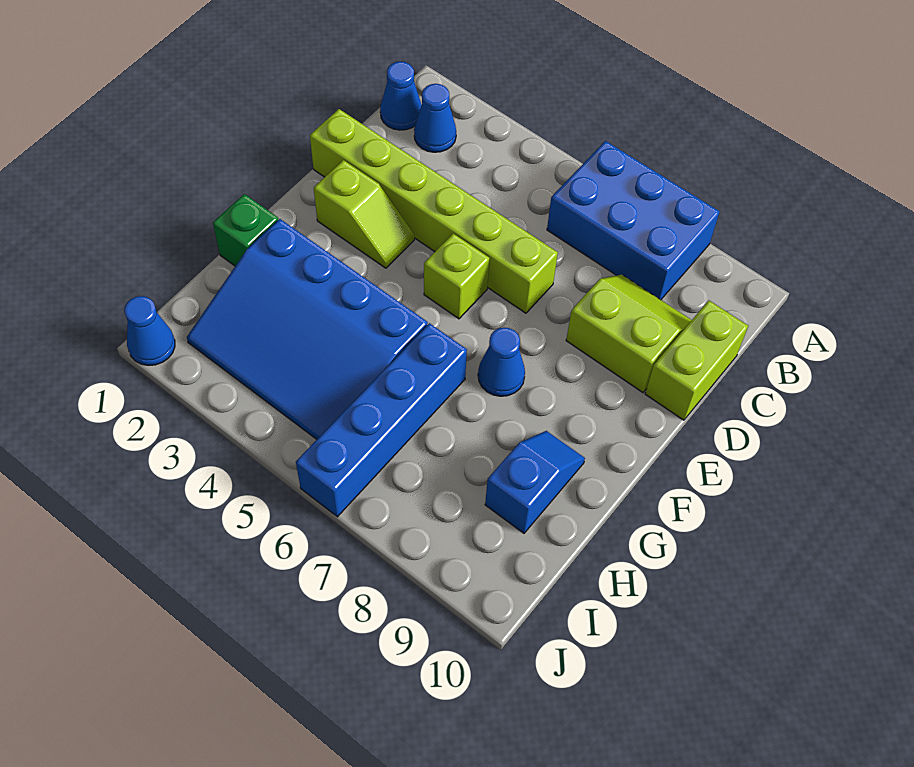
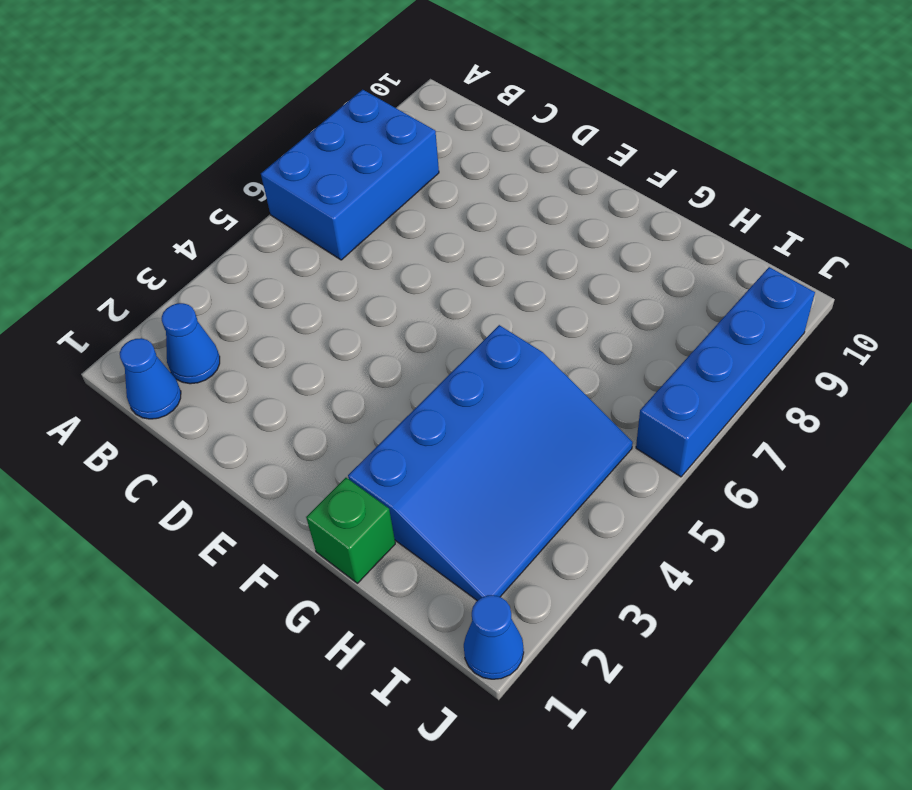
blue 1x4 brick [636,267,815,477] -> blue 1x4 brick turned to [296,323,467,517]
none -> lime 2x2 slope [566,275,691,392]
none -> lime 1x2 brick [645,301,748,420]
none -> lime 1x6 brick [310,109,558,313]

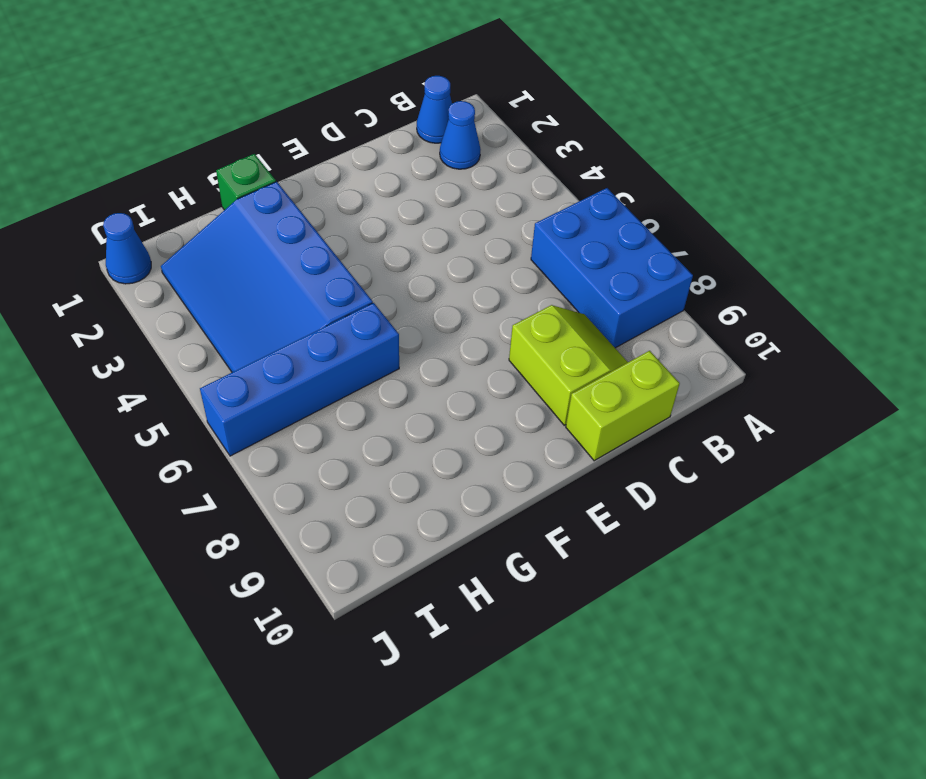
none -> lime 1x6 brick [310,109,558,313]
none -> lime 1x2 slope [314,160,414,268]
none -> lime 1x1 brick [424,234,489,319]

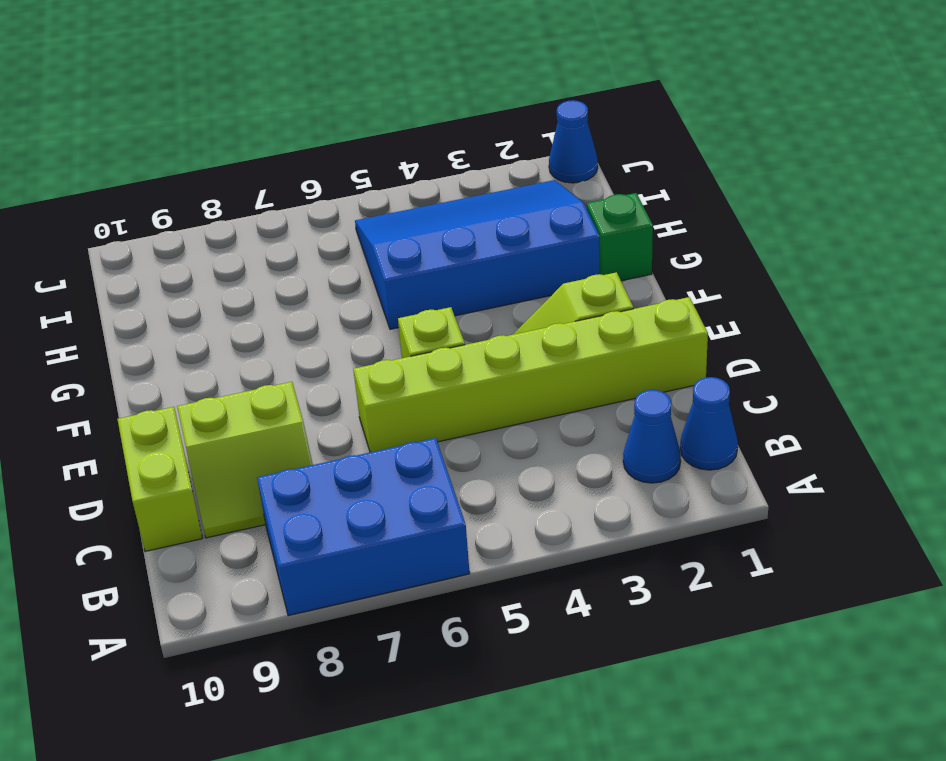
none -> blue 1x1 cone [478,328,525,396]
none -> blue 1x4 brick [296,323,467,517]
none -> blue 1x2 slope [485,431,585,533]

